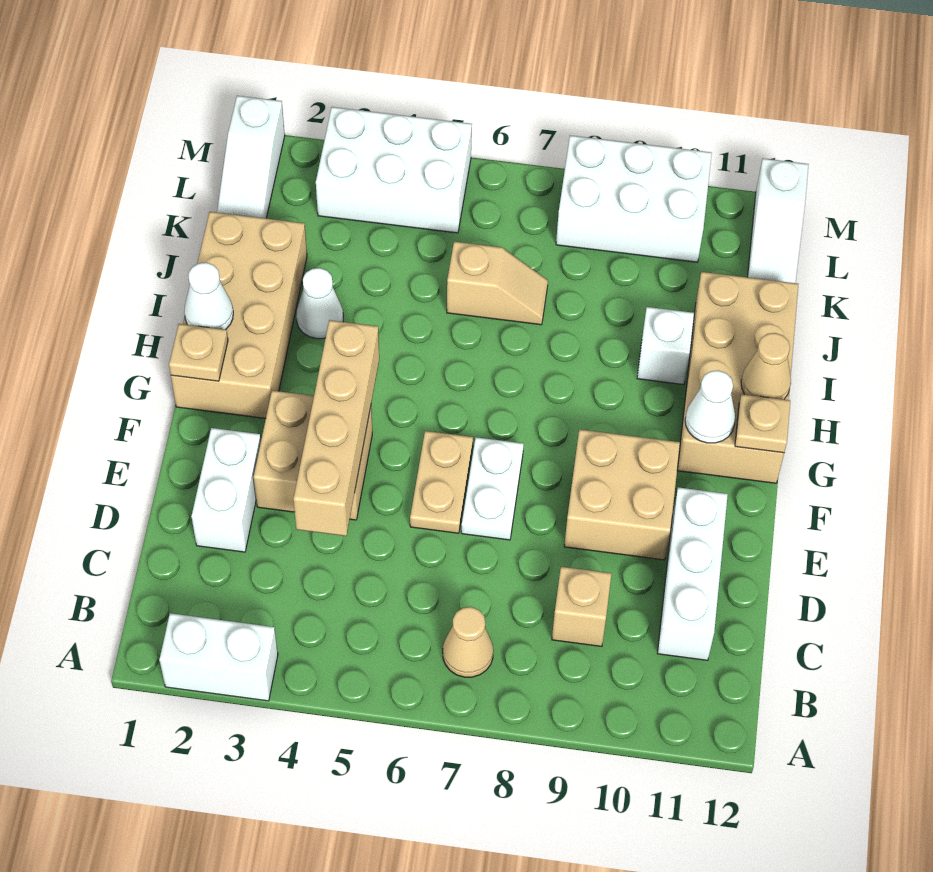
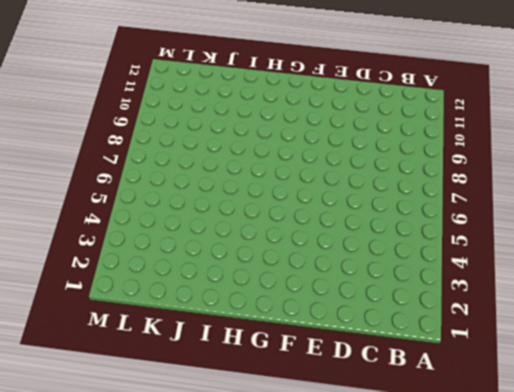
none -> white 1x2 brick [159,613,278,701]
none -> tan 1x1 cone [443,607,493,677]
none -> tan 1x1 brick [552,567,612,647]

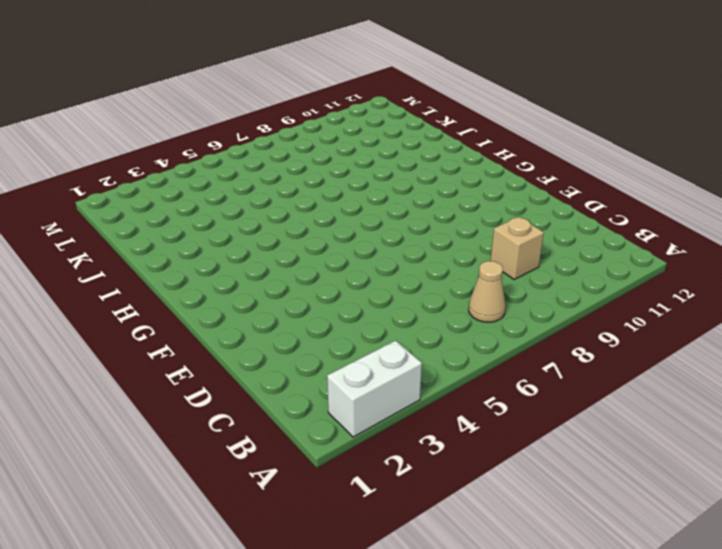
none -> white 1x3 brick [657,487,728,660]
none -> white 1x2 brick [191,428,261,552]
none -> tan 2x2 brick [254,391,372,520]

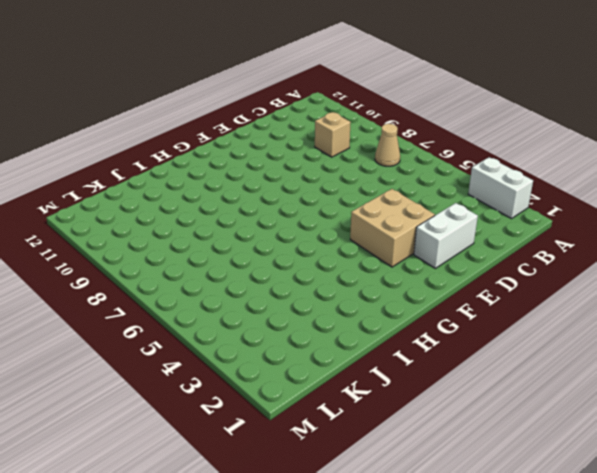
none -> white 1x3 brick [657,487,728,660]
none -> tan 1x2 plate [410,431,473,533]
none -> white 1x2 plate [461,437,524,540]

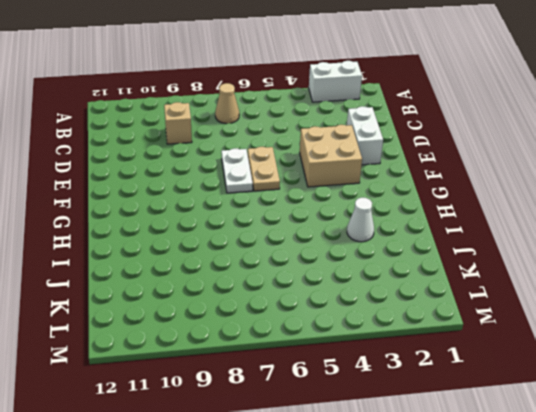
none -> white 1x3 brick [657,487,728,660]
none -> tan 2x2 brick [564,429,680,560]
none -> tan 2x4 brick [171,212,307,418]

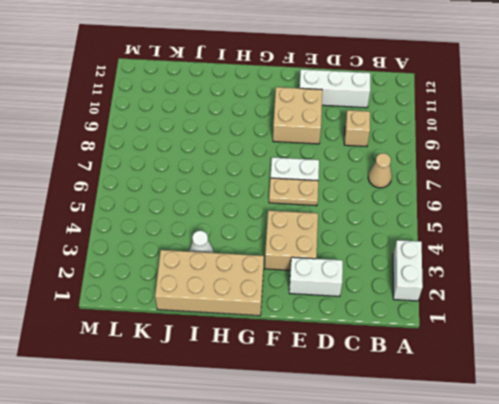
none -> tan 2x4 brick [677,272,798,483]
none -> white 1x1 brick [637,307,694,385]
none -> tan 1x2 slope [447,242,548,325]

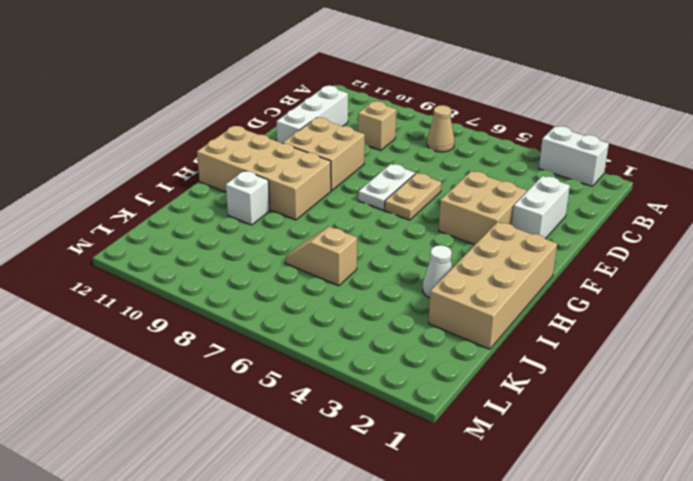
tan 2x4 brick [197,126,331,220] -> tan 2x4 brick turned to [677,272,798,483]
none -> white 1x3 slope [217,96,285,218]
none -> white 1x3 slope [748,159,809,283]
none -> white 2x3 brick [316,107,472,233]

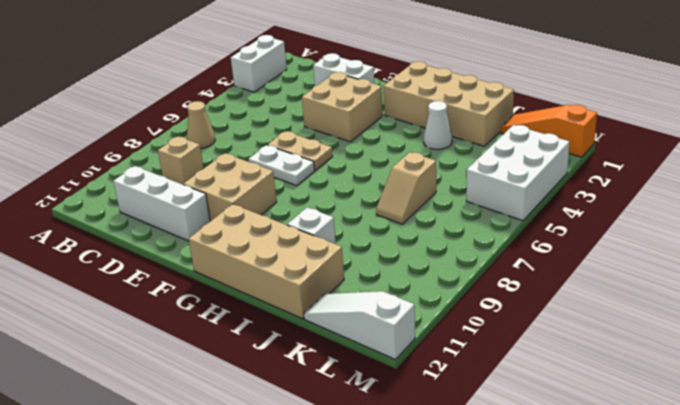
orange 1x3 slope [501,105,597,157] -> white 1x3 slope [217,96,285,218]
none -> white 2x3 brick [556,135,712,262]
none -> tan 1x4 brick [293,320,379,536]
none -> tan 1x1 plate [169,324,228,381]

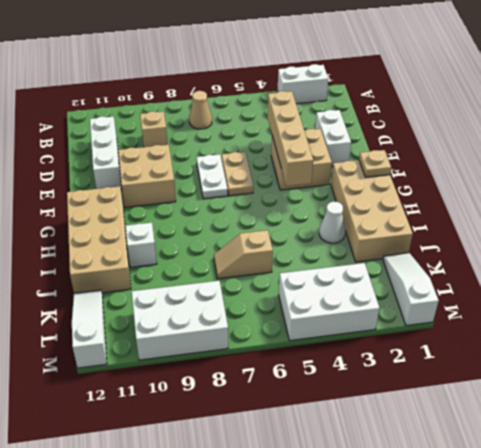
none -> white 1x1 cone [685,371,736,443]
none -> tan 1x1 plate [735,394,790,453]
none -> white 1x1 cone [184,263,233,330]

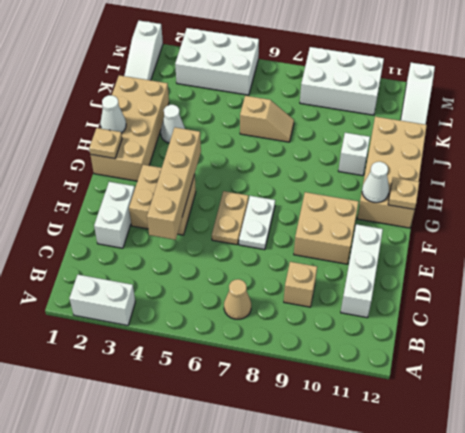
none -> tan 1x1 cone [741,333,791,399]

